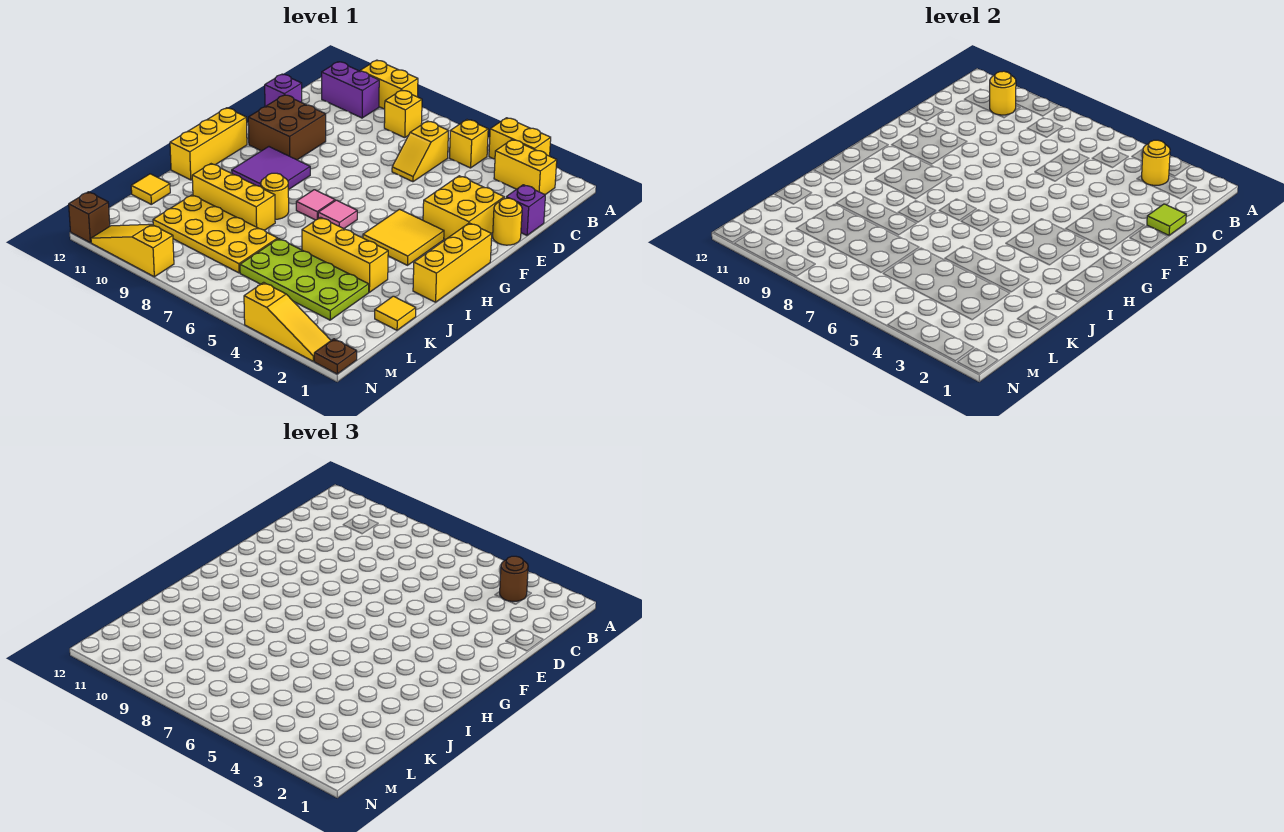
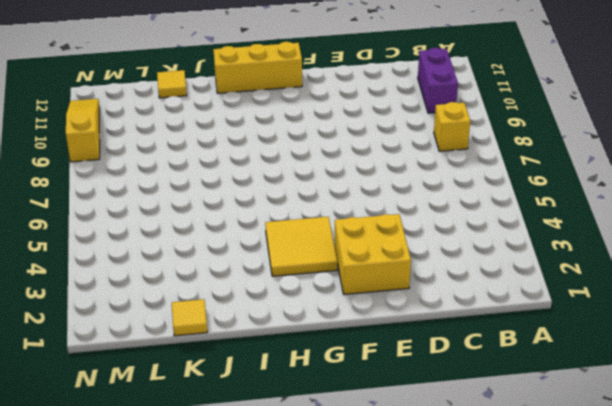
none -> yellow 1x2 brick [489,118,551,159]
none -> yellow 1x2 brick [360,60,418,109]
none -> yellow 1x2 brick [494,140,557,195]
none -> yellow 1x1 brick [450,120,488,168]

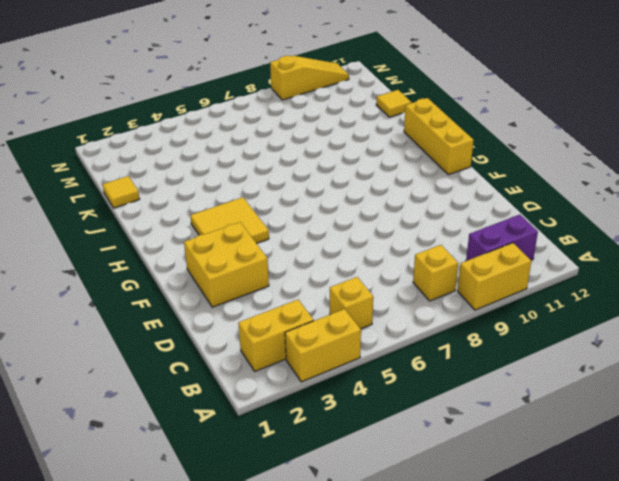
none -> yellow 1x2 slope [392,121,448,182]
none -> purple 1x1 brick [506,185,545,235]
none -> purple 1x1 brick [265,74,302,106]
none -> yellow 1x1 round brick [493,198,522,245]

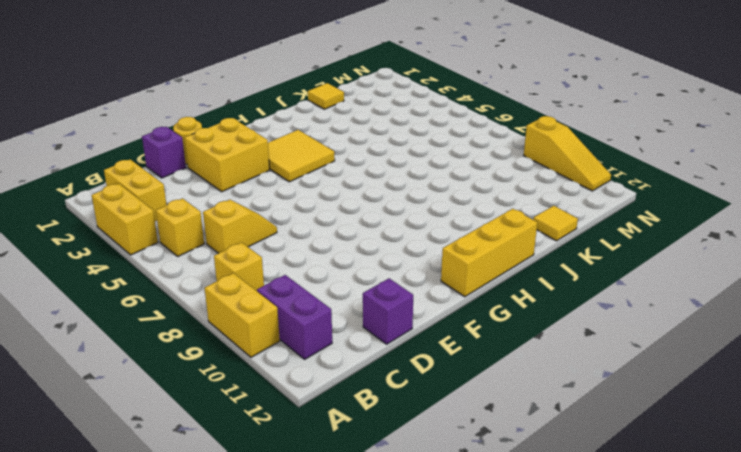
none -> brown 2x2 brick [248,95,326,160]
none -> yellow 1x3 brick [413,223,492,302]
none -> purple 2x2 tile [232,147,310,190]
none -> pink 1x1 tile [318,200,357,229]

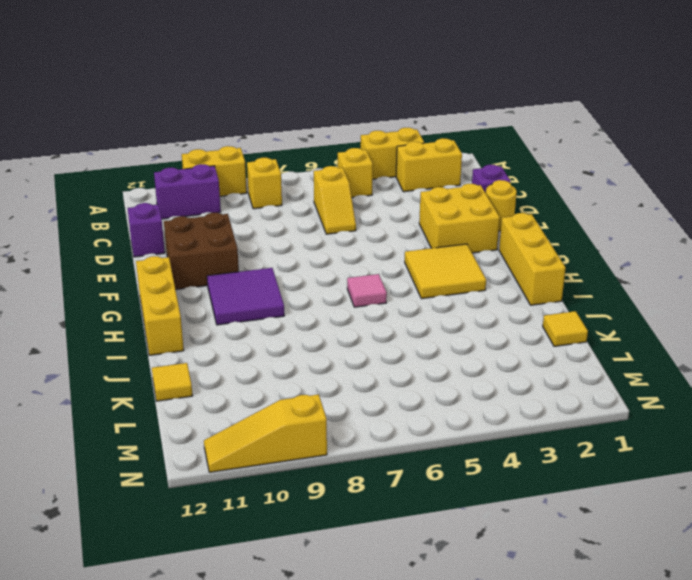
none -> pink 1x1 tile [296,190,335,220]
none -> yellow 1x1 round brick [261,173,289,219]
none -> yellow 1x3 brick [302,217,388,292]
none -> yellow 1x3 brick [192,164,275,230]

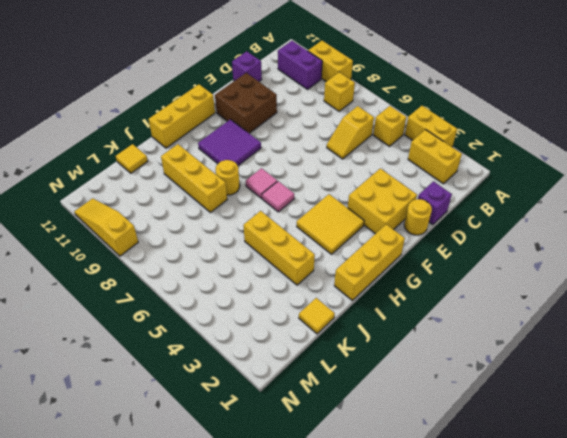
none -> lime 2x4 plate [240,239,369,320]
none -> yellow 2x4 plate [153,195,278,273]
none -> brown 1x1 plate [314,339,357,374]
none -> yellow 1x3 slope [244,282,331,361]

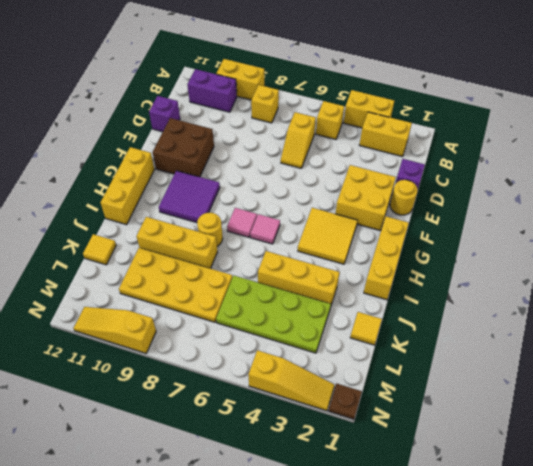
none -> brown 1x1 brick [69,192,110,243]
none -> yellow 1x1 round brick [1142,140,1170,185]
none -> yellow 1x1 round brick [990,71,1016,115]
none -> lime 1x1 tile [1147,204,1186,235]

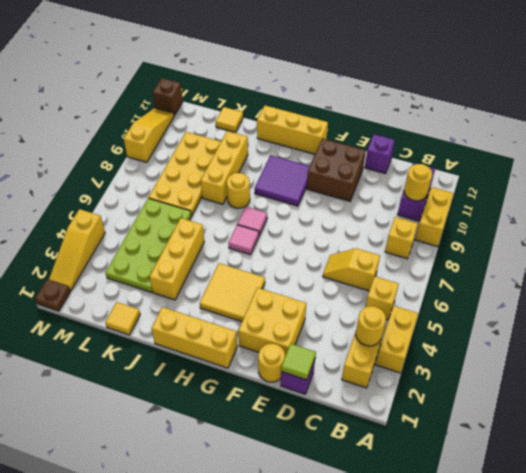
none -> brown 1x1 round brick [500,556,528,601]

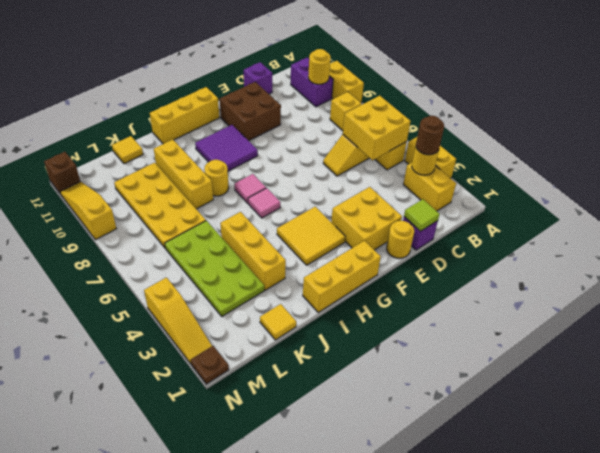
yellow 2x2 brick [343,96,411,160] -> none

